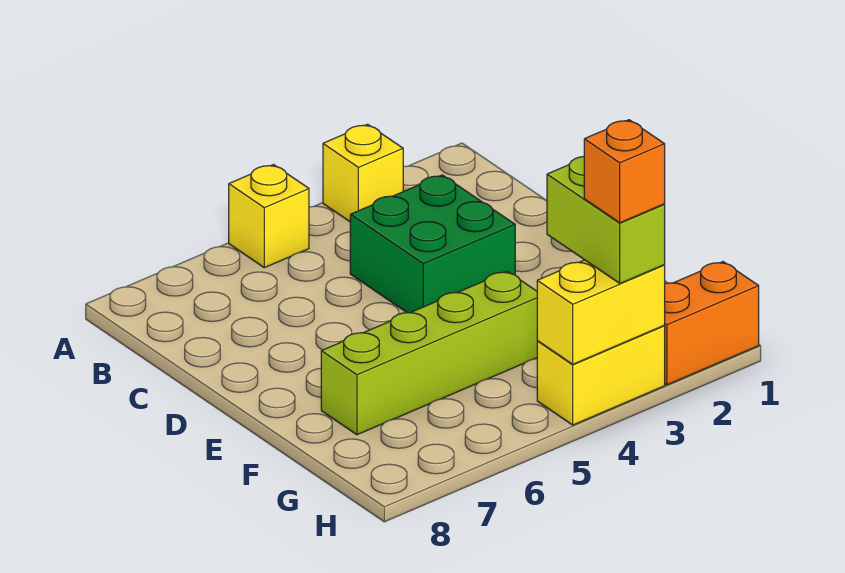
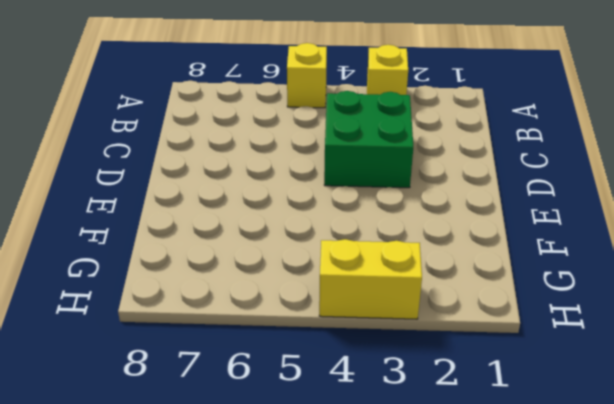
none -> lime 1x4 brick [321,271,537,435]
none -> orange 1x2 brick [664,262,759,385]

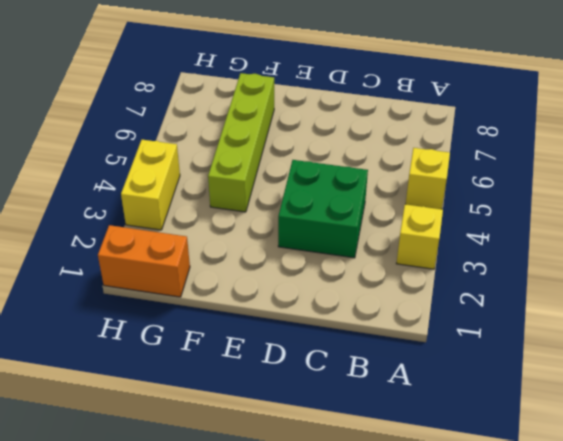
orange 1x2 brick [98,225,190,297] -> orange 1x2 brick turned to [664,262,759,385]
none -> yellow 1x2 brick [537,260,665,364]
none -> lime 1x2 brick [547,156,665,283]

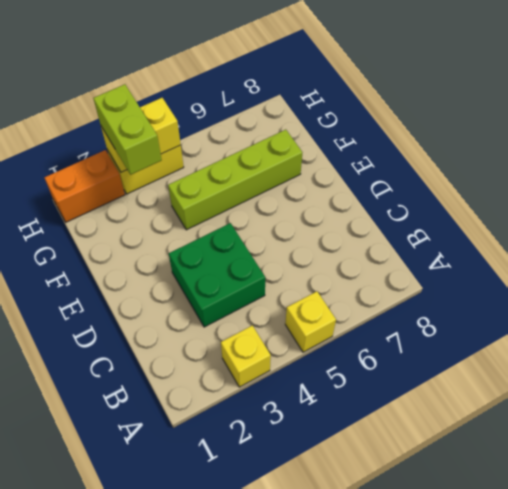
none -> orange 1x1 brick [584,120,665,223]

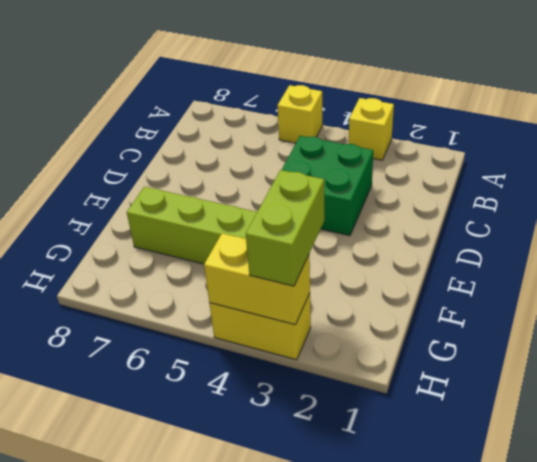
none -> orange 1x2 brick [664,262,759,385]
none -> orange 1x1 brick [584,120,665,223]

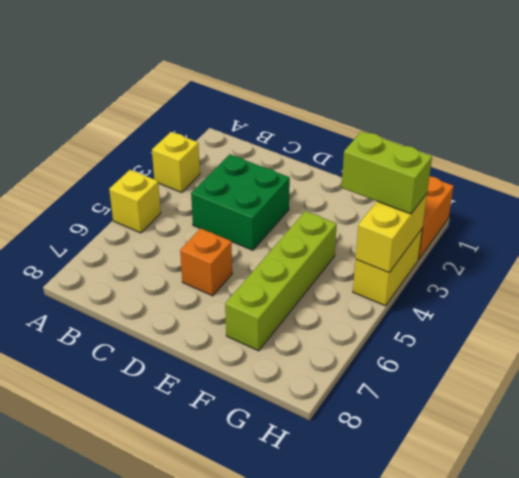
orange 1x1 brick [180,228,232,296] -> orange 1x1 brick moved to [584,120,665,223]

